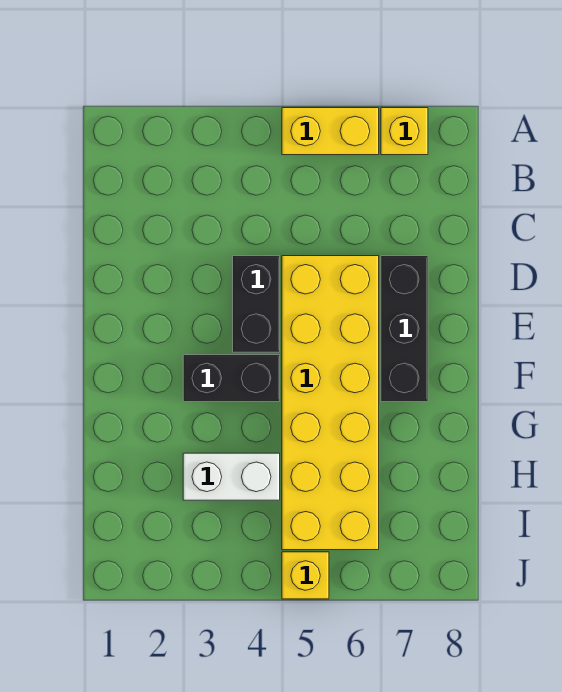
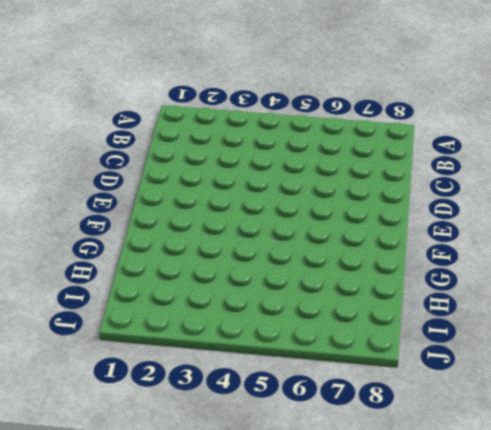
none -> yellow 1x2 brick [282,108,379,155]
none -> yellow 1x1 brick [381,108,428,155]

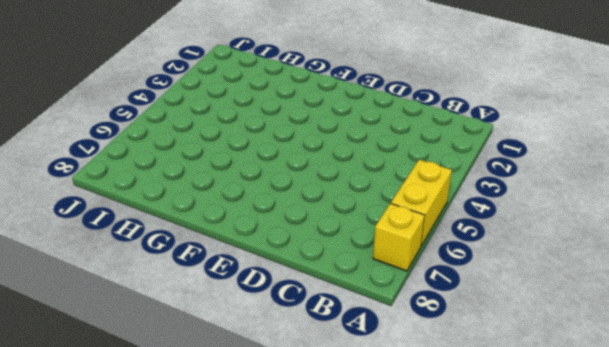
none -> black 1x2 brick [233,256,280,352]
none -> yellow 2x6 brick [282,256,379,550]

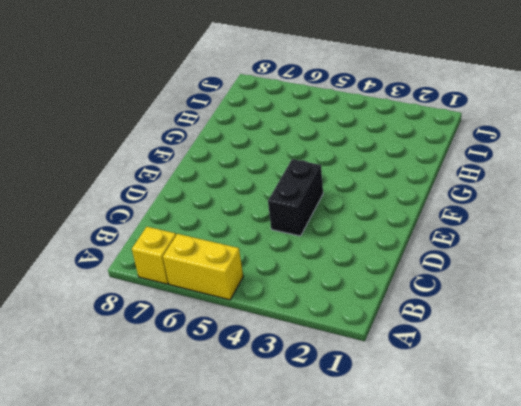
none -> yellow 2x6 brick [282,256,379,550]
none -> black 1x3 brick [381,256,428,402]

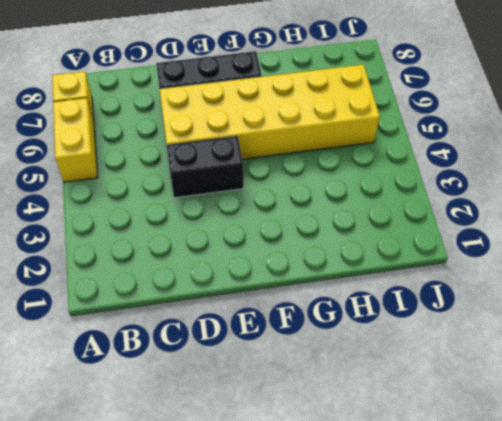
none -> black 1x2 brick [183,355,280,402]
none -> white 1x2 brick [183,453,280,500]

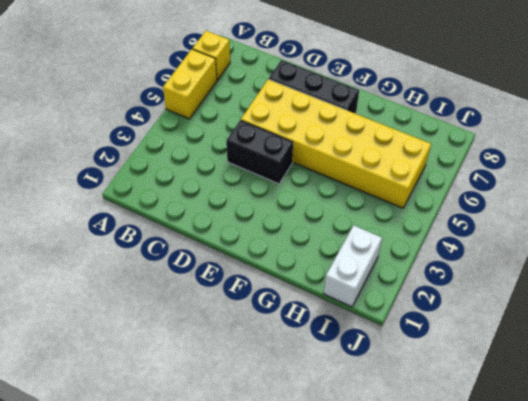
white 1x2 brick [324,225,382,307] -> white 1x2 brick moved to [183,453,280,500]
none -> black 1x2 brick [183,355,280,402]
none -> yellow 1x1 brick [282,552,329,599]

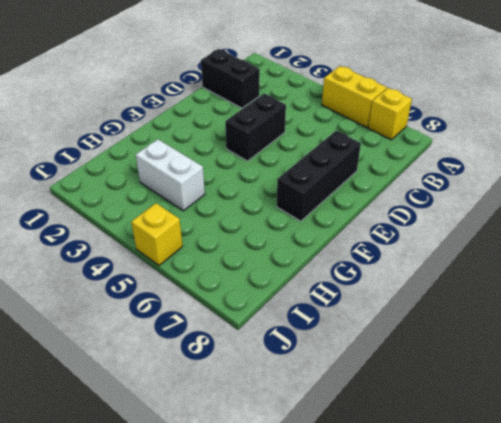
black 1x2 brick [201,49,260,108] -> black 1x2 brick moved to [183,355,280,402]
none -> yellow 2x6 brick [282,256,379,550]

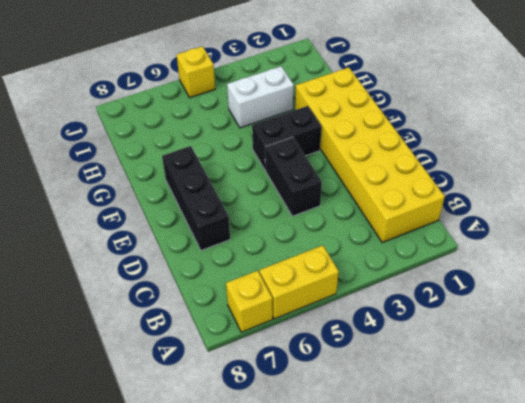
yellow 2x6 brick [295,67,445,242] -> yellow 2x6 brick moved to [282,256,379,550]

